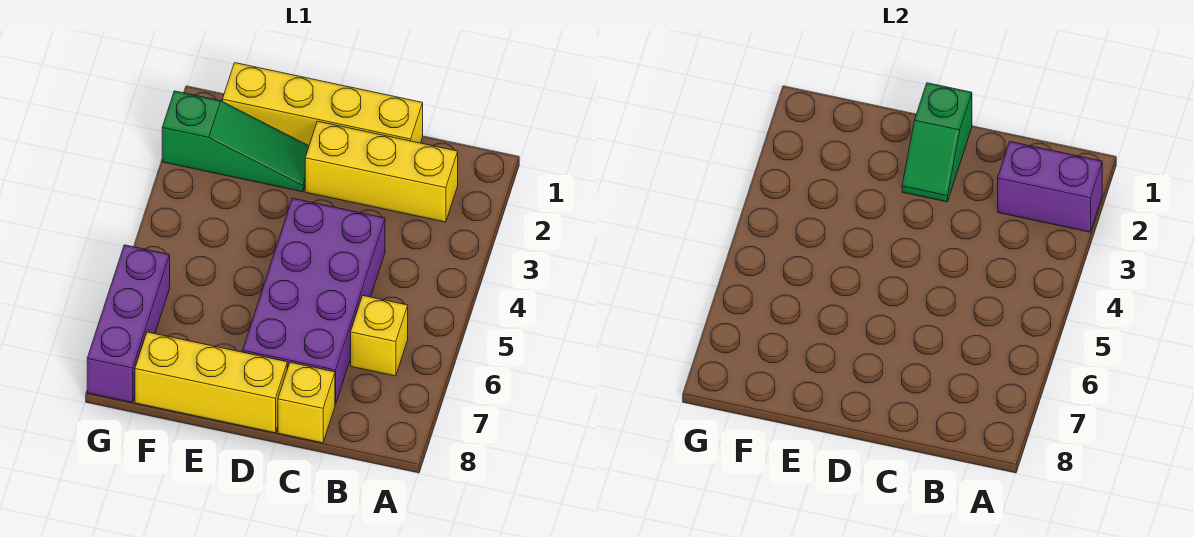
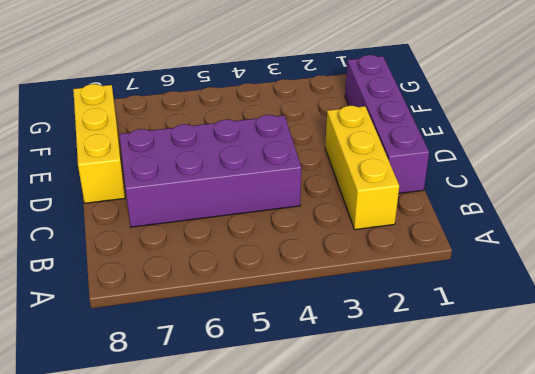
purple 1x4 brick [345,55,429,193] -> yellow 1x4 brick [222,63,423,146]
none -> yellow 1x1 brick [351,296,408,376]
none -> yellow 1x1 brick [278,362,335,443]

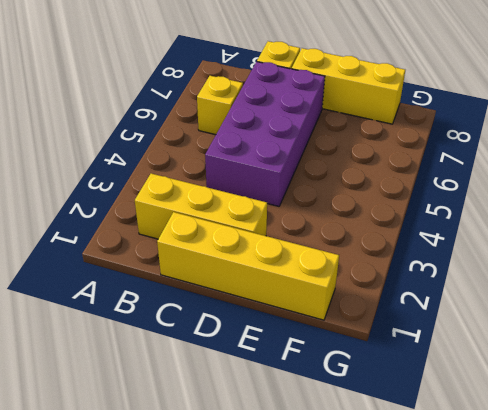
none -> green 1x3 slope [162,91,309,192]
none -> purple 1x3 brick [87,245,170,402]

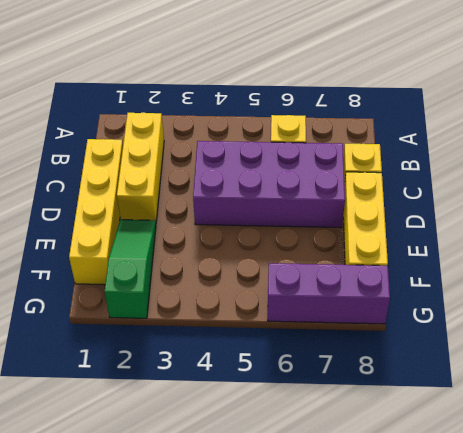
none -> purple 1x2 brick [998,142,1102,232]
none -> green 1x2 slope [902,83,972,202]

